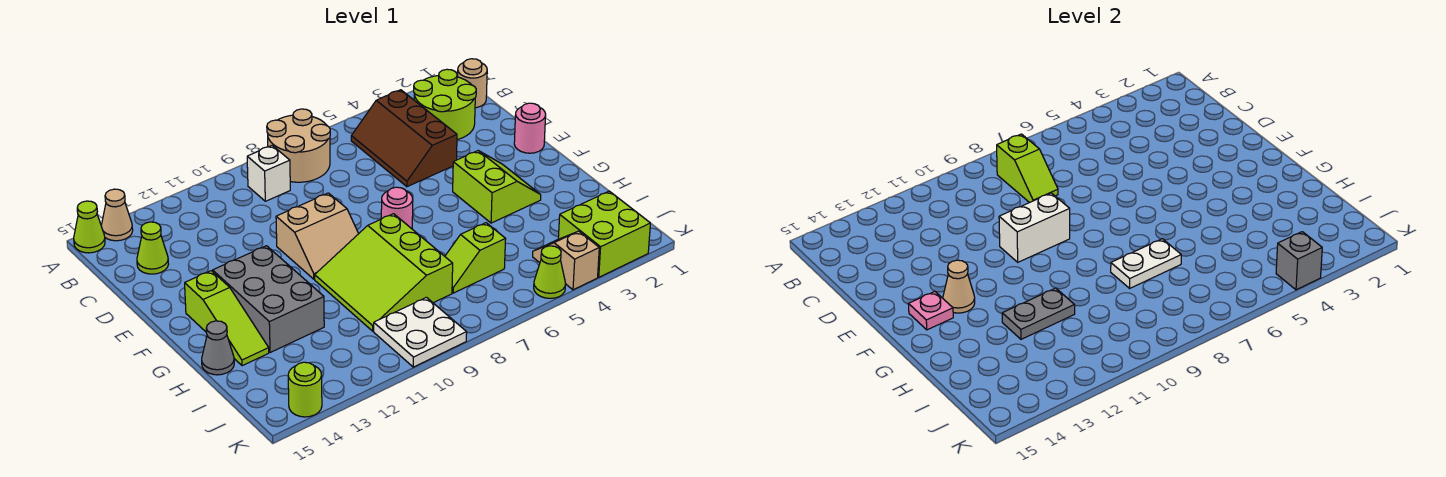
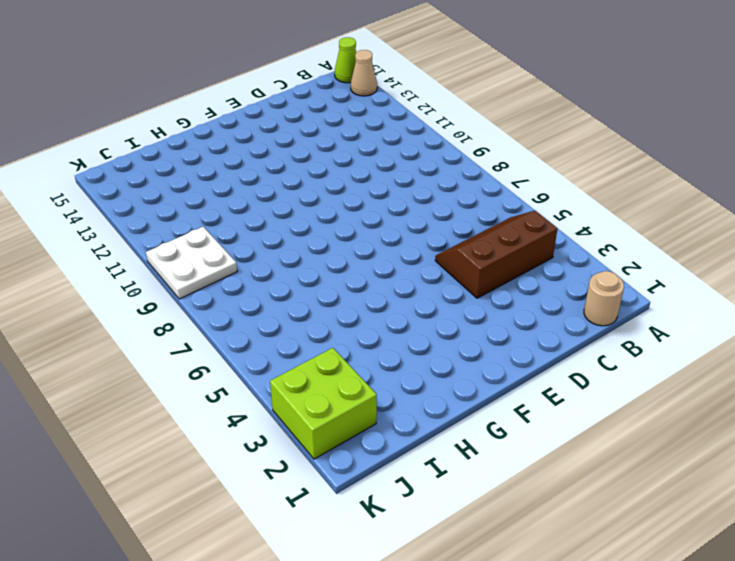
none -> tan 2x2 round brick [267,109,330,182]
none -> lime 2x2 round brick [414,69,476,140]
none -> white 1x1 brick [247,145,290,201]

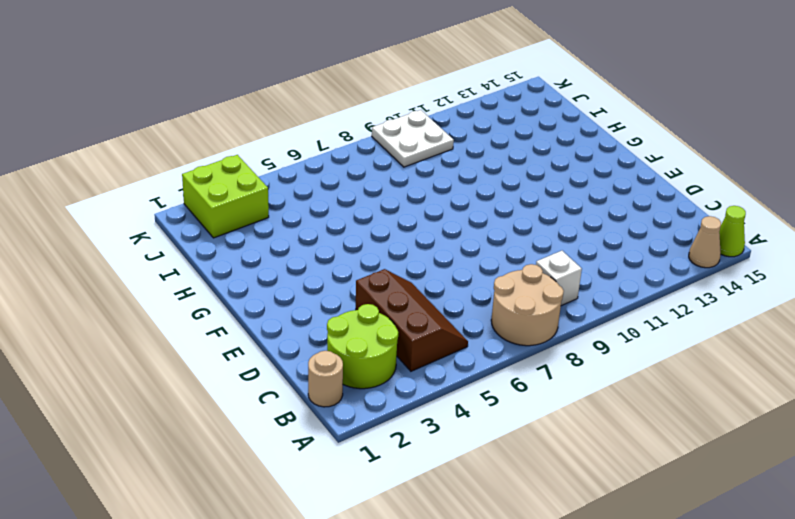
none -> lime 1x1 cone [137,222,168,274]
none -> pink 1x1 round brick [514,103,546,153]
none -> tan 2x2 slope [276,193,359,279]

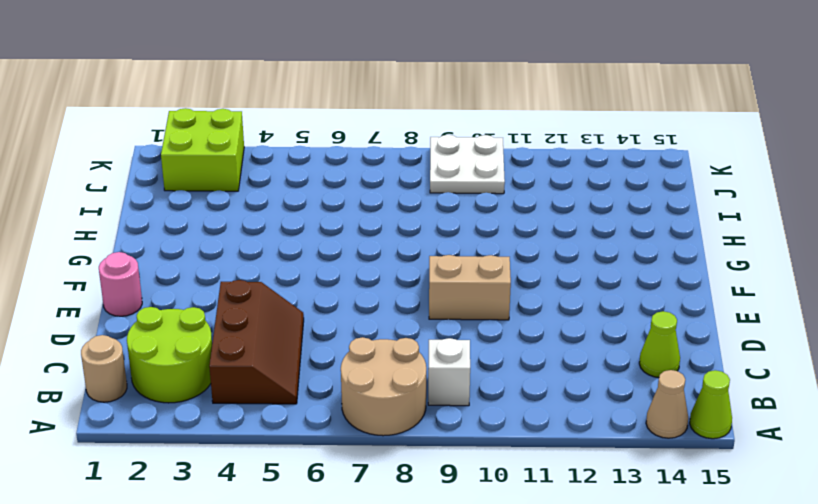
none -> lime 2x2 slope [453,151,541,223]
none -> pink 1x1 round brick [381,187,413,229]
none -> grey 2x3 brick [213,246,324,353]

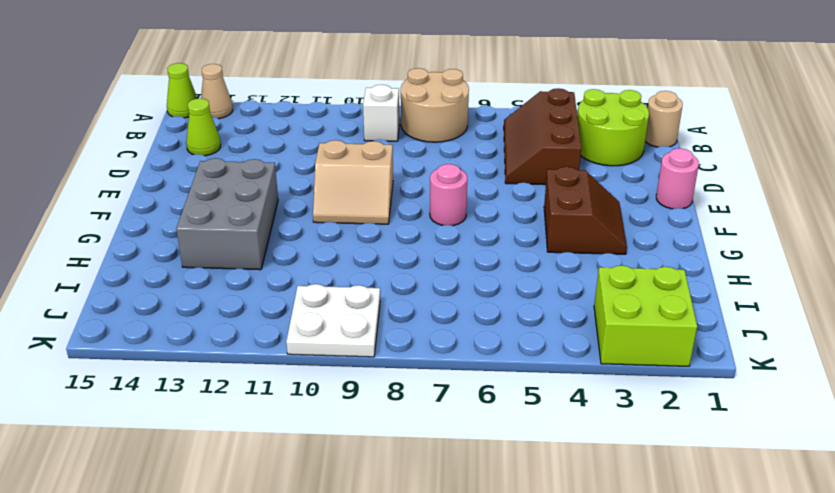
brown 2x2 slope [544,167,627,254] -> lime 2x2 slope [453,151,541,223]
none -> lime 1x3 slope [185,271,269,366]
none -> lime 3x3 slope [315,214,453,331]
none -> grey 1x1 cone [202,321,234,375]

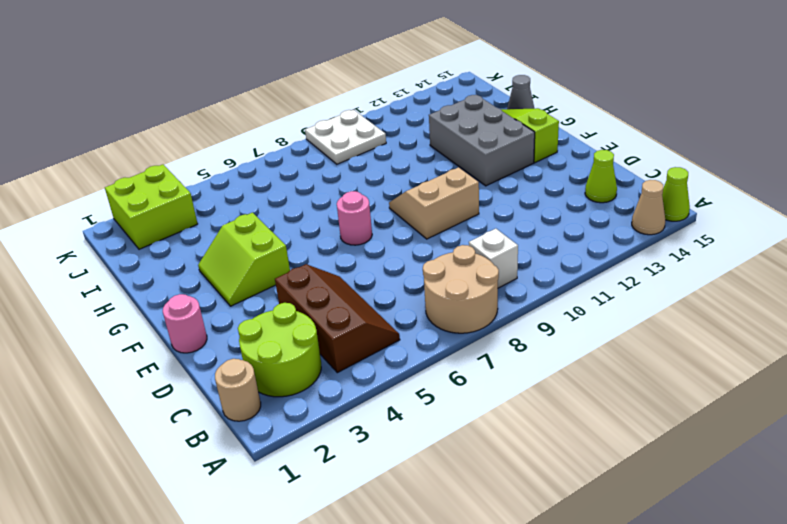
none -> lime 3x3 slope [315,214,453,331]
none -> lime 1x2 slope [445,223,506,293]
none -> tan 1x2 slope [533,231,599,290]

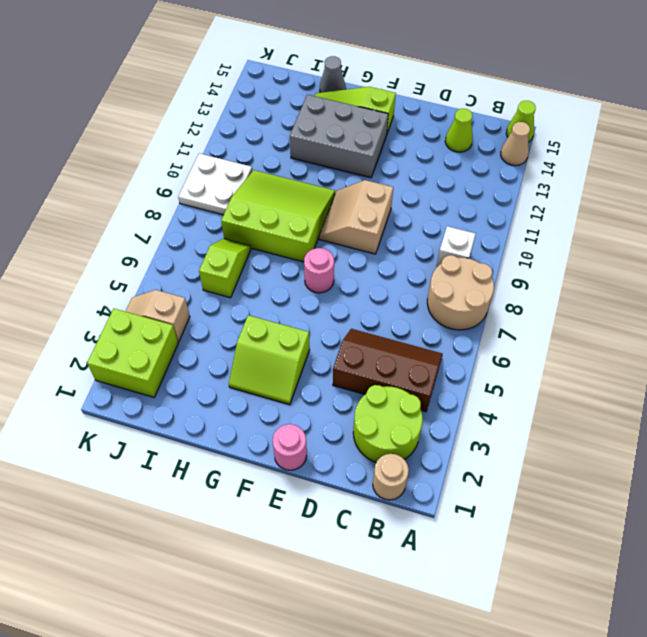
tan 1x2 slope [125,290,190,342] -> tan 1x2 slope turned to [533,231,599,290]
none -> lime 1x1 cone [534,246,566,298]
none -> lime 1x1 round brick [288,362,322,417]
none -> lime 1x2 slope [997,134,1058,203]

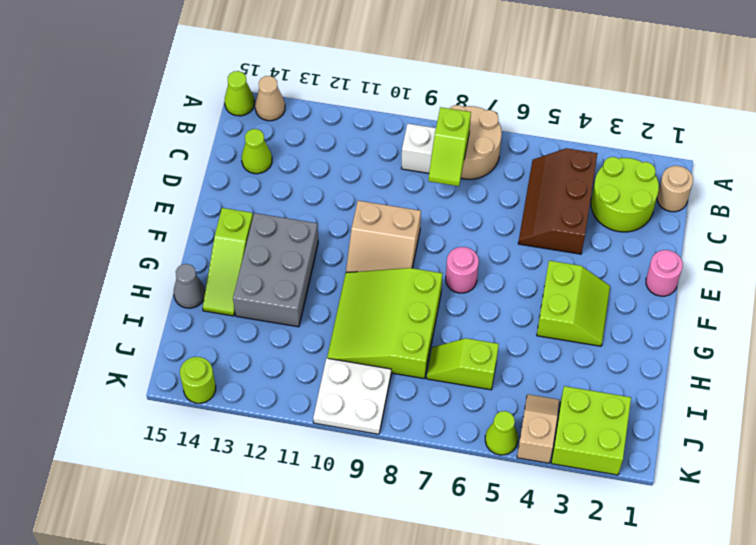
none -> white 1x2 brick [999,193,1070,262]
none -> tan 1x1 cone [943,260,975,313]
none -> pink 1x1 plate [909,292,953,330]

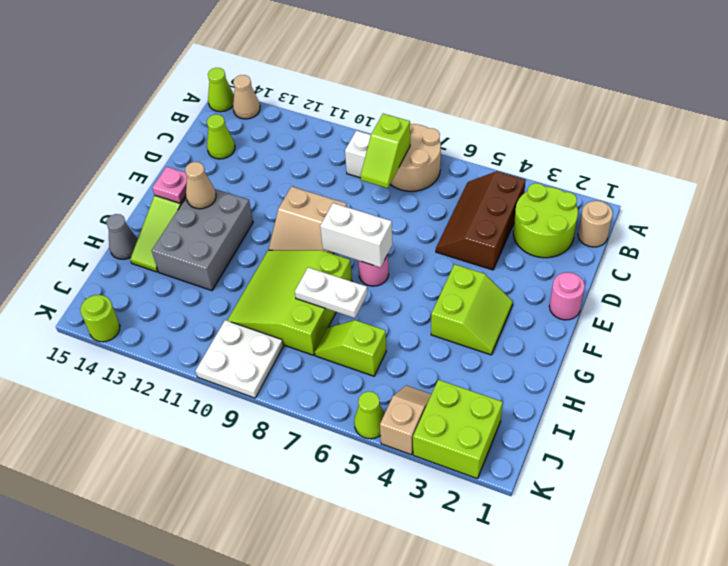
white 1x2 brick [320,203,393,267] -> white 1x2 brick moved to [999,193,1070,262]
none -> grey 1x2 plate [1002,288,1075,339]
none -> grey 1x1 brick [1276,232,1322,290]

